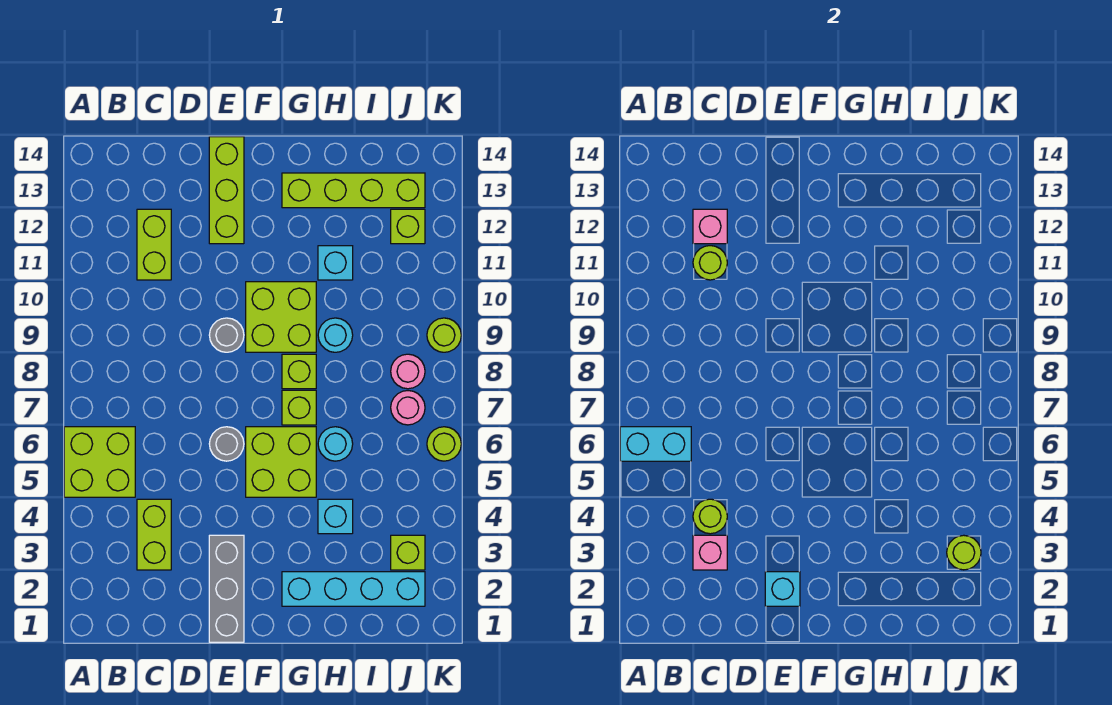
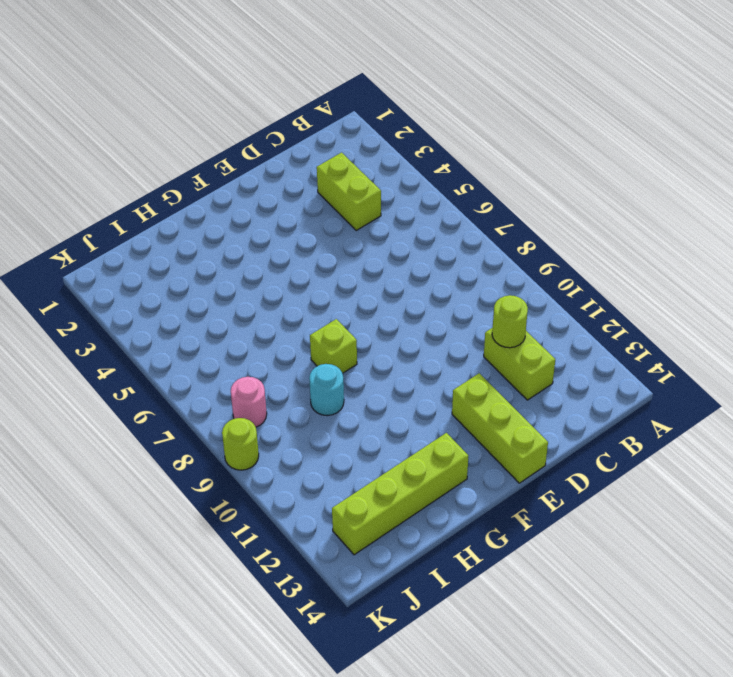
none -> lime 2x2 brick [64,427,135,497]
none -> grey 1x3 brick [209,535,244,642]
none -> grey 1x1 round brick [209,427,244,461]
none -> grey 1x1 round brick [209,318,244,352]

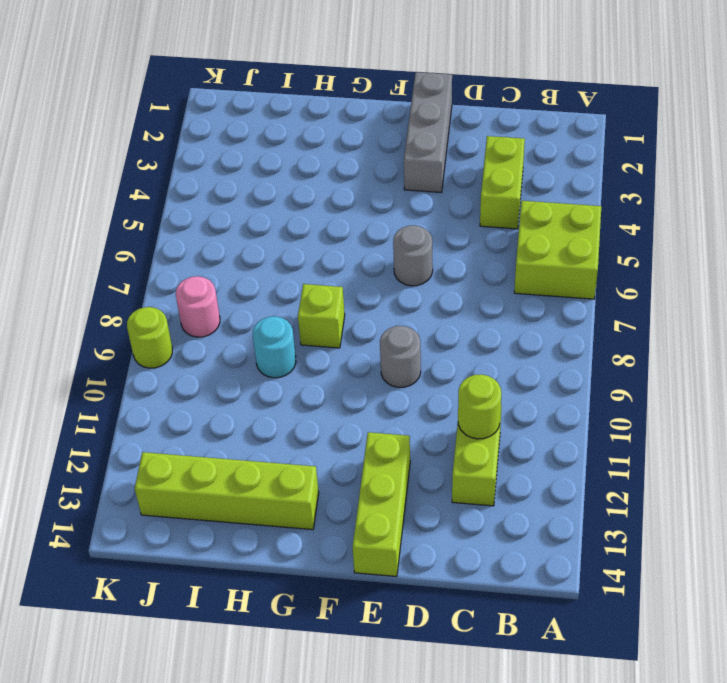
none -> lime 2x2 brick [246,427,316,497]
none -> lime 2x2 brick [246,282,316,352]
none -> cyan 1x4 brick [282,572,425,606]
none -> lime 1x1 brick [282,390,316,425]

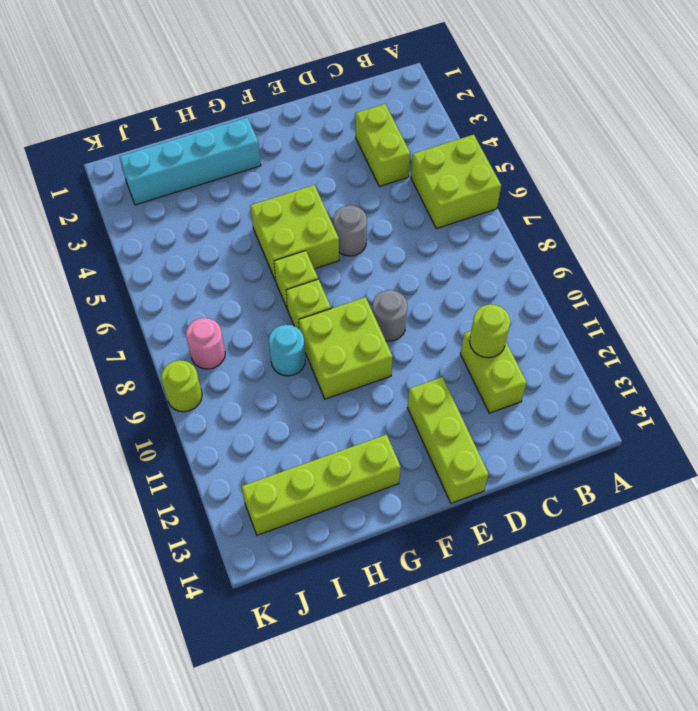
none -> grey 1x3 brick [209,535,244,642]
none -> cyan 1x1 brick [318,499,353,534]
none -> cyan 1x1 round brick [318,427,353,461]
none -> cyan 1x1 brick [318,246,353,280]

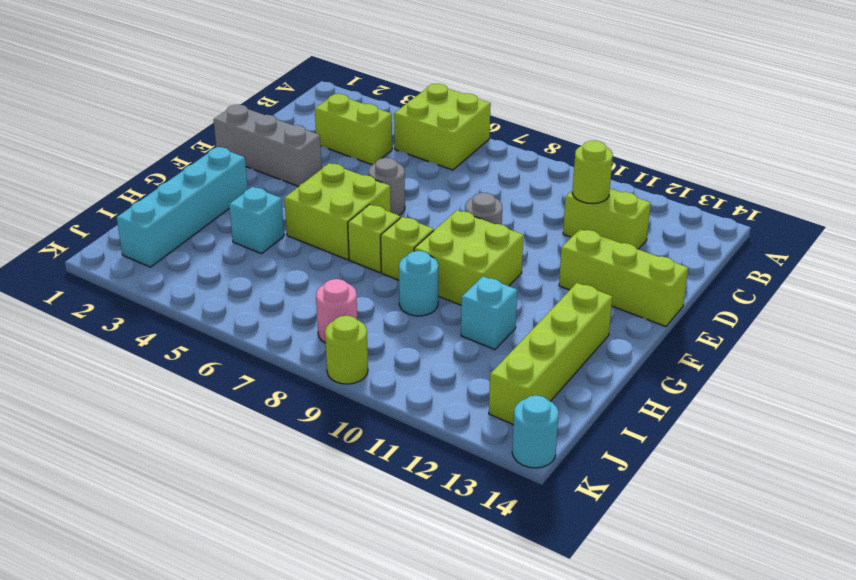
cyan 1x1 round brick [512,395,559,468] -> cyan 1x1 round brick moved to [318,427,353,461]
none -> lime 1x1 brick [391,535,425,570]
none -> pink 1x1 round brick [391,391,425,425]
none -> lime 1x1 brick [391,209,425,244]
none -> lime 1x1 round brick [427,427,461,461]

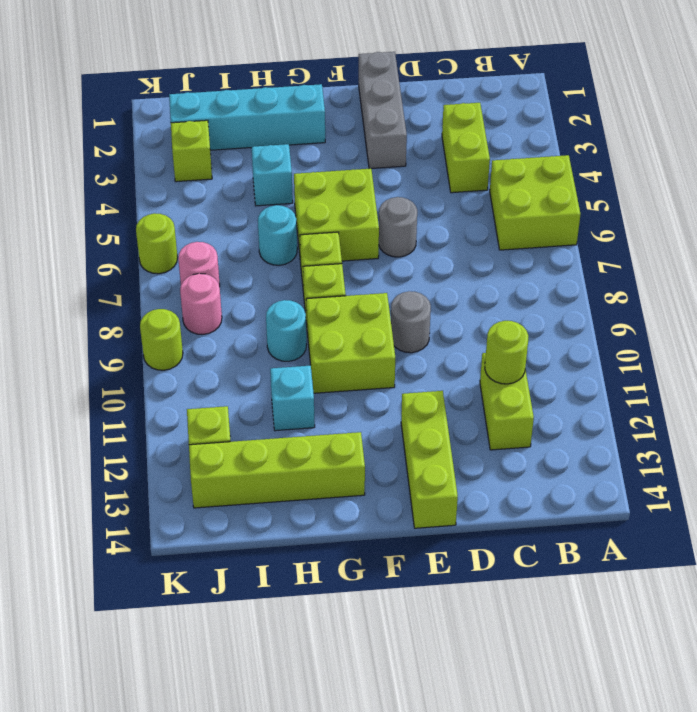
none -> cyan 1x2 brick [620,427,691,461]
none -> pink 1x1 brick [693,535,727,570]
none -> lime 1x1 round brick [693,499,727,534]
none -> pink 1x1 brick [693,209,727,244]

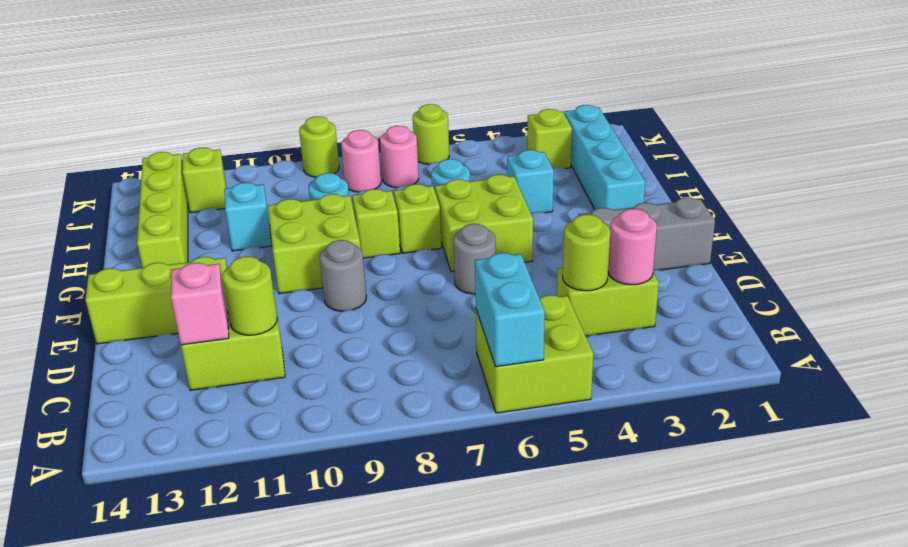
pink 1x1 round brick [608,209,657,285] -> pink 1x1 brick [693,535,727,570]
none -> cyan 1x1 brick [765,572,800,606]
none -> lime 1x1 round brick [947,535,981,570]

